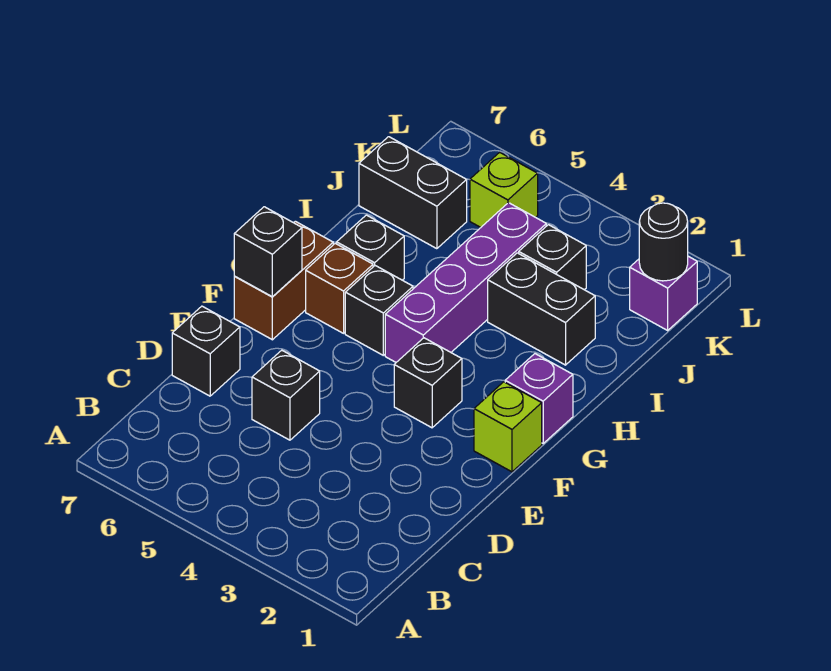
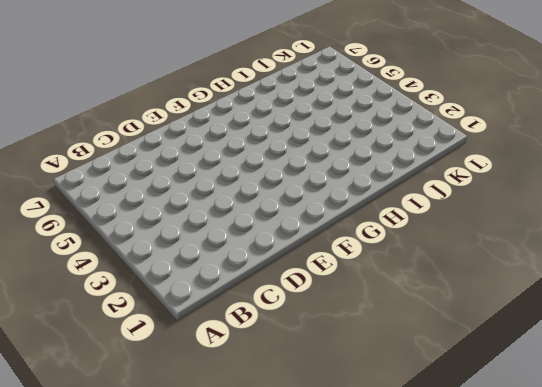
none -> black 1x1 brick [252,350,320,440]
none -> black 1x1 brick [172,306,240,396]
none -> lime 1x1 brick [474,382,542,472]

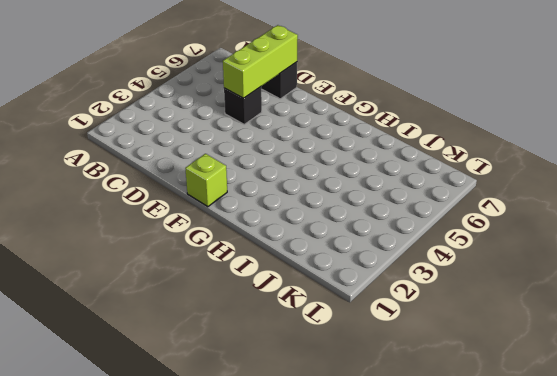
lime 1x3 brick [223,25,298,98] -> none
none -> black 1x1 brick [394,338,462,428]
none -> brown 1x2 brick [234,221,333,340]
none -> purple 1x1 brick [505,354,573,443]

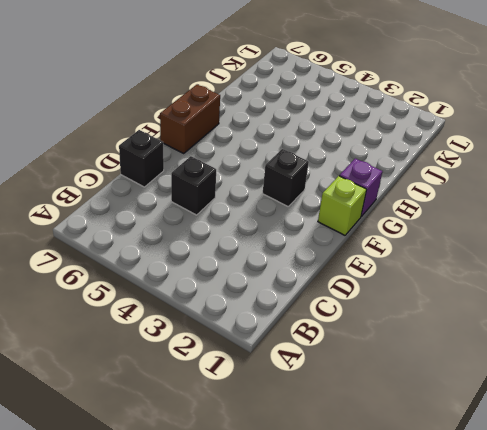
none -> purple 1x4 brick [385,203,546,362]
none -> black 1x1 brick [345,266,413,355]
none -> brown 1x1 brick [306,243,373,333]

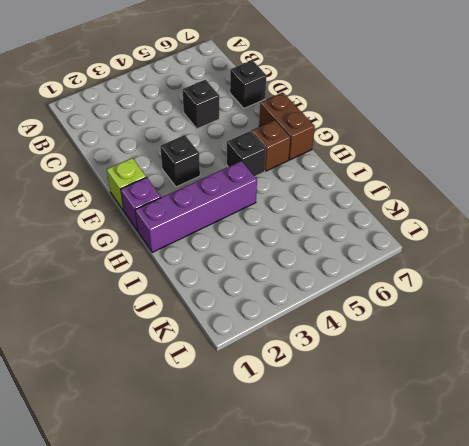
purple 1x4 brick [135,161,257,252] -> purple 1x4 brick turned to [385,203,546,362]
none -> black 1x1 brick [337,215,404,280]
none -> black 1x2 brick [488,253,595,365]
none -> black 1x1 brick [519,225,586,290]

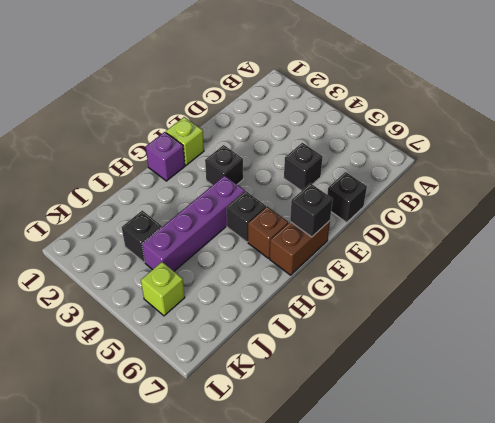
none -> black 1x1 brick [337,215,404,280]
none -> black 1x2 brick [488,253,595,365]
none -> black 1x2 brick [359,137,467,249]

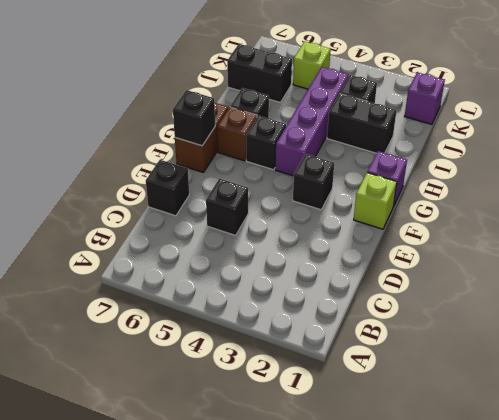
none -> black 1x1 round brick [639,203,688,281]

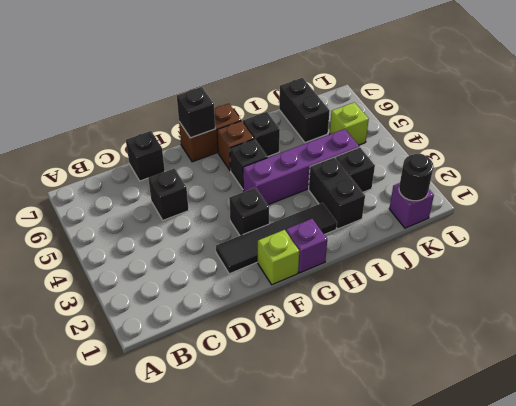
black 1x4 tile [216,203,337,274] -> none

